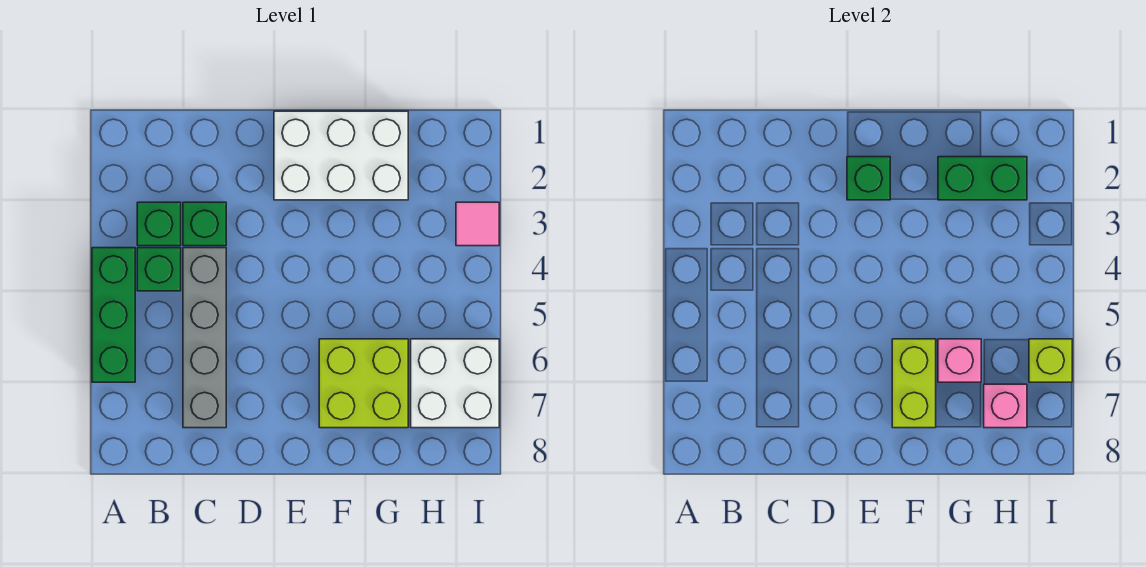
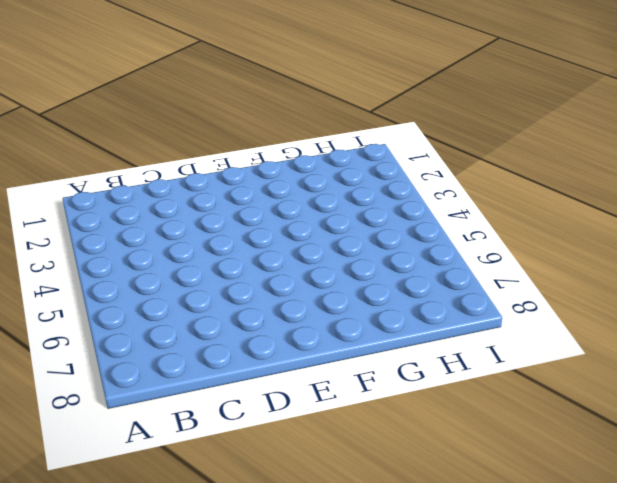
none -> green 1x3 brick [92,248,135,382]
none -> green 1x1 brick [137,202,181,246]
none -> green 1x1 brick [137,248,181,291]

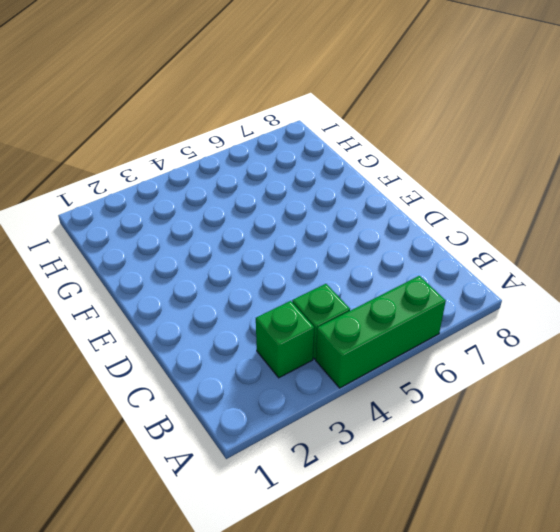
none -> green 1x1 brick [183,202,226,246]
none -> grey 1x4 brick [183,248,226,428]
none -> white 2x3 brick [274,111,408,200]

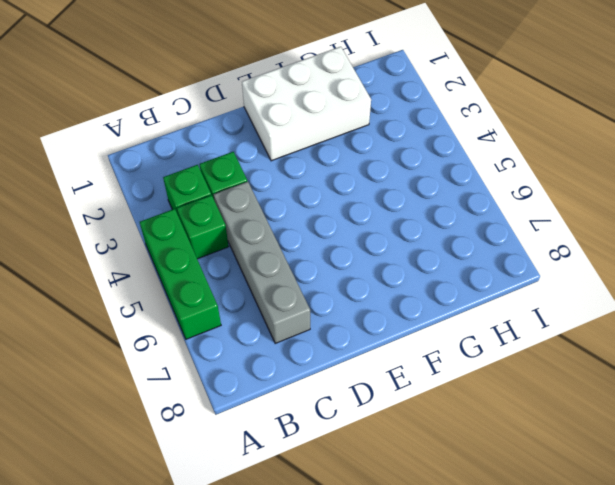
none -> lime 2x2 brick [319,339,408,428]
none -> white 2x2 brick [411,339,499,428]
none -> pink 1x1 tile [456,202,499,246]

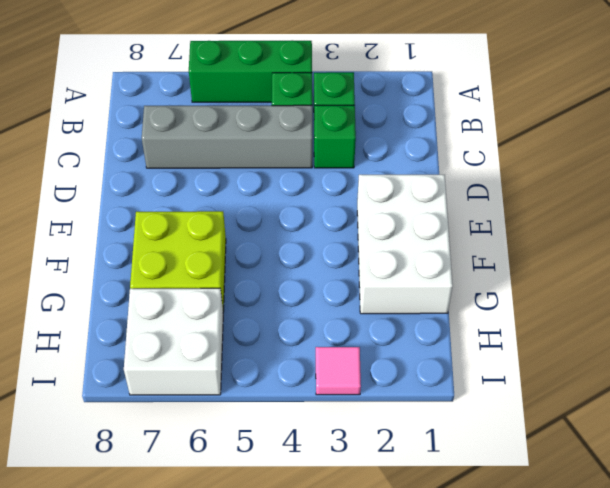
none -> green 1x1 brick [847,157,890,200]
none -> lime 1x2 brick [892,339,936,428]
none -> green 1x2 brick [938,157,1027,200]

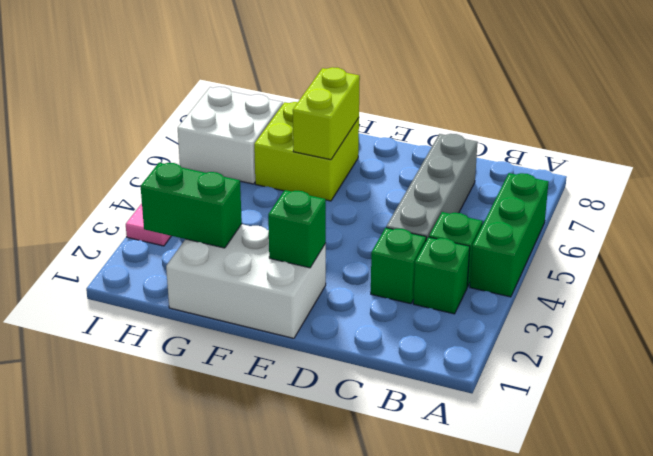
none -> pink 1x1 brick [938,339,981,382]
none -> pink 1x1 brick [984,384,1027,428]
none -> lime 1x1 brick [1029,339,1072,382]

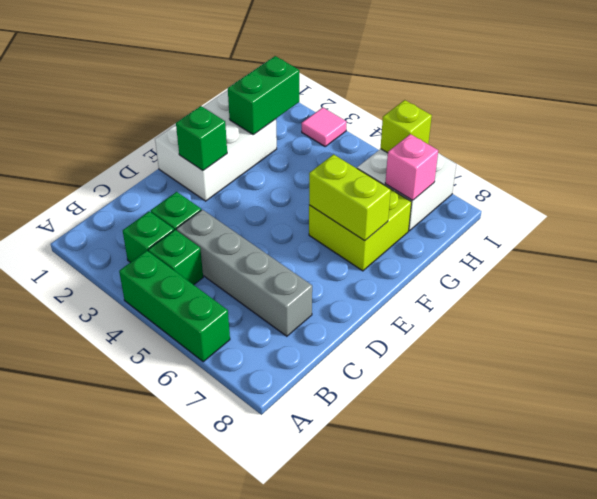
none -> pink 1x1 brick [938,339,981,382]

